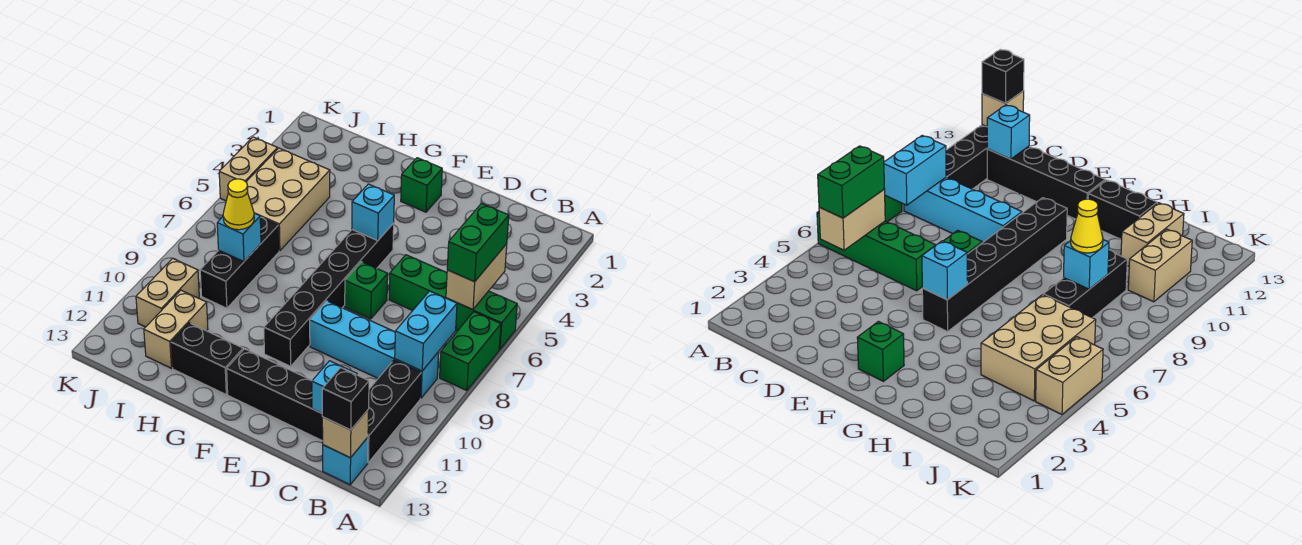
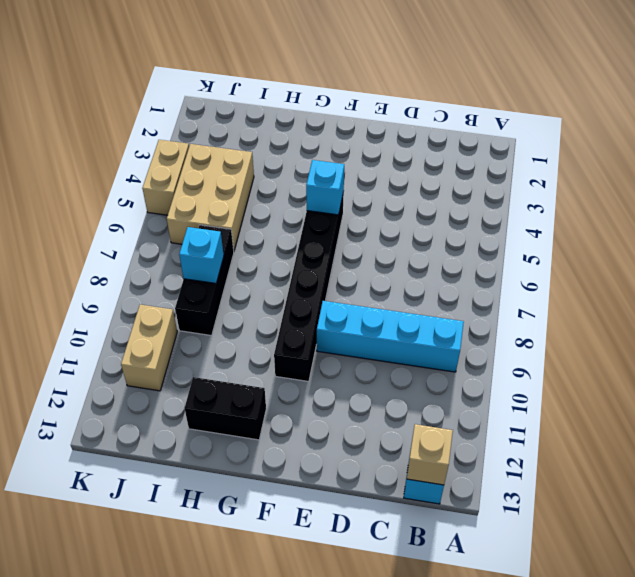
none -> green 1x4 brick [389,255,517,350]
none -> green 1x2 brick [440,312,501,391]
none -> black 1x3 brick [368,360,421,462]

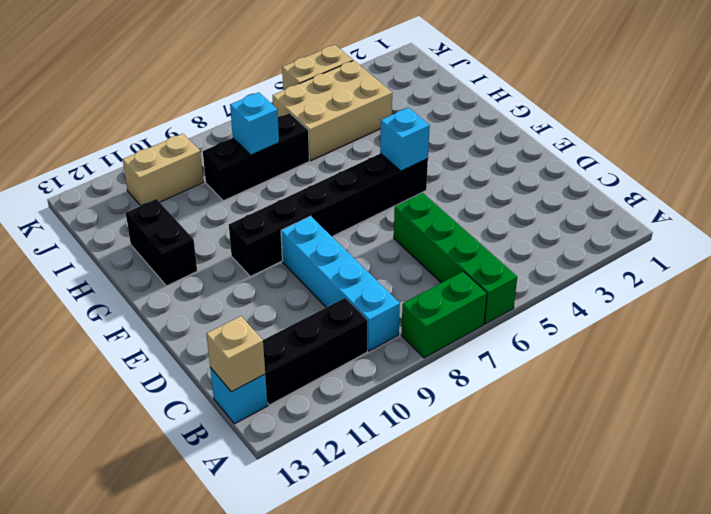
none -> black 1x4 brick [227,349,323,441]
none -> green 1x1 brick [345,262,388,319]
none -> green 1x1 brick [401,158,442,212]

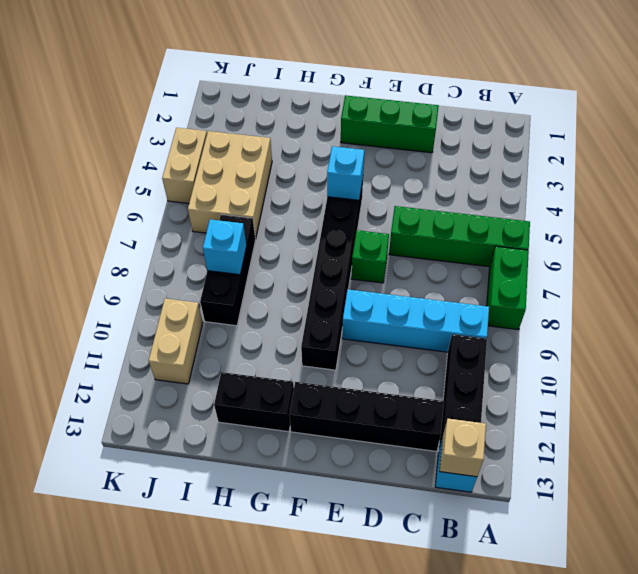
green 1x3 brick [341,95,439,153] -> green 1x1 brick [401,158,442,212]
none -> tan 1x2 brick [144,290,208,368]
none -> tan 1x2 brick [446,244,507,310]
none -> cyan 1x2 brick [395,291,457,371]

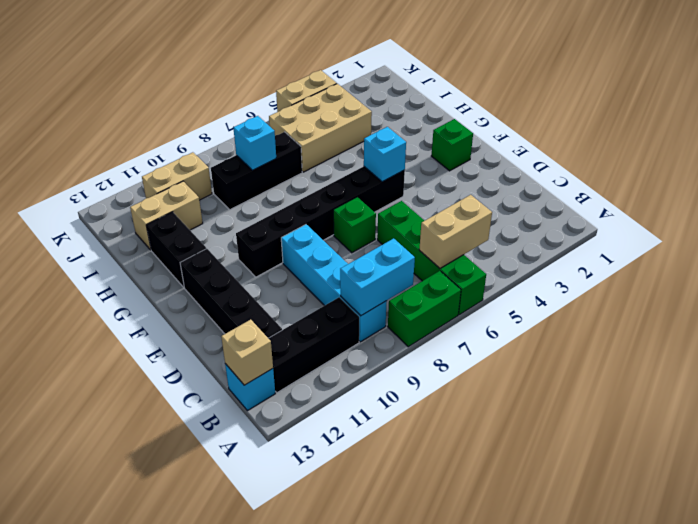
none -> cyan 1x1 brick [312,361,357,413]
none -> green 1x2 brick [447,204,509,282]
none -> black 1x1 brick [322,368,369,430]

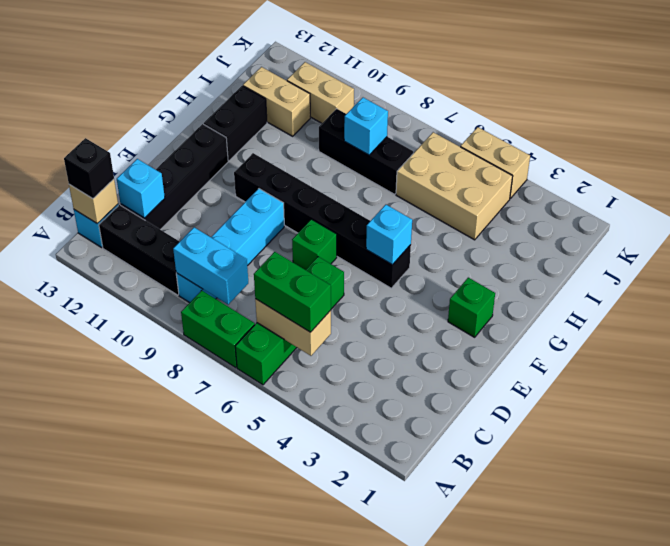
none -> yellow 1x1 cone [223,179,254,230]

